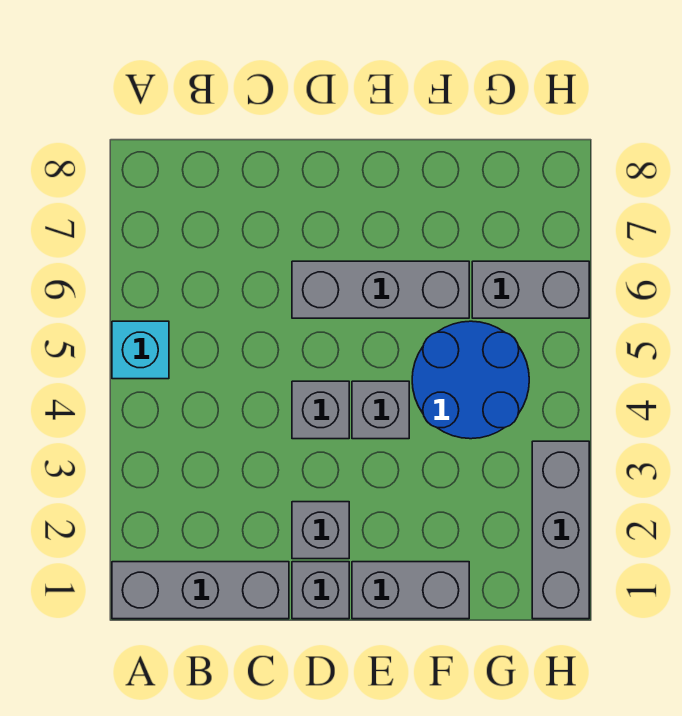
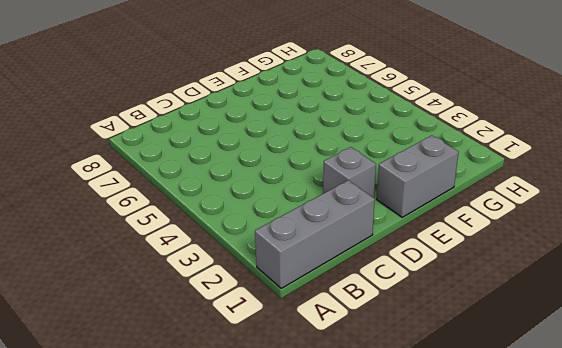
none -> cyan 1x1 brick [112,321,169,379]
none -> grey 1x1 brick [292,562,349,619]

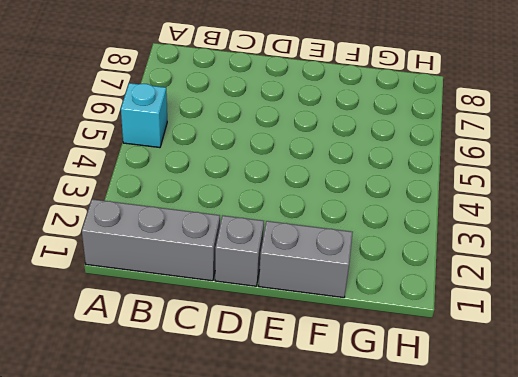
none -> grey 1x1 brick [292,502,349,559]
none -> grey 1x1 brick [292,381,349,439]

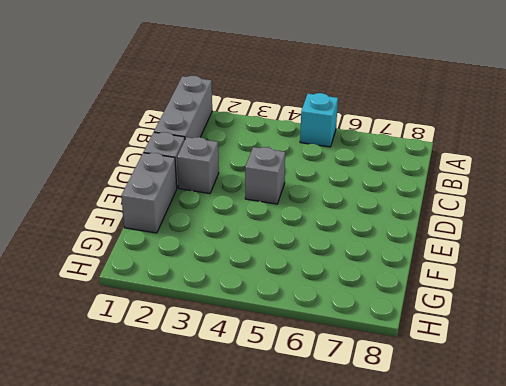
none -> grey 1x3 brick [292,261,469,318]
none -> grey 1x1 brick [352,381,409,439]

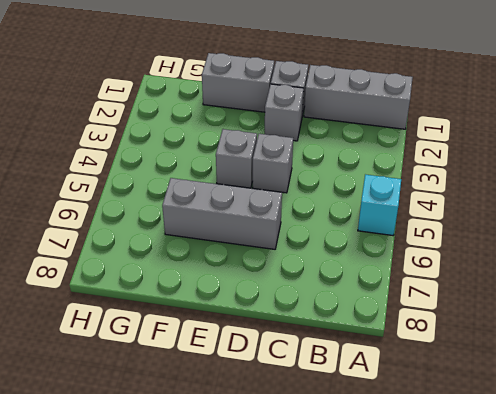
none -> blue 2x2 round brick [412,321,529,439]
none -> grey 1x2 brick [472,261,589,318]

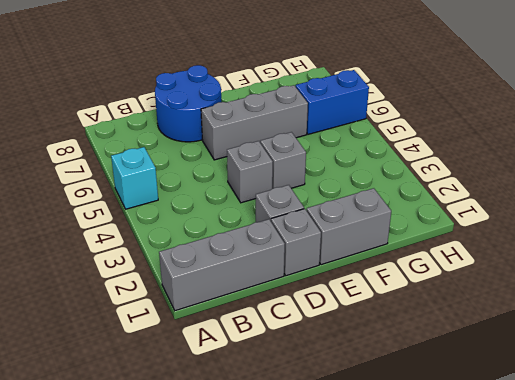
blue 2x2 round brick [155,65,221,142] -> blue 2x2 round brick moved to [412,321,529,439]
blue 1x2 brick [296,70,369,134] -> grey 1x2 brick [472,261,589,318]
none -> grey 1x3 brick [532,441,589,619]

